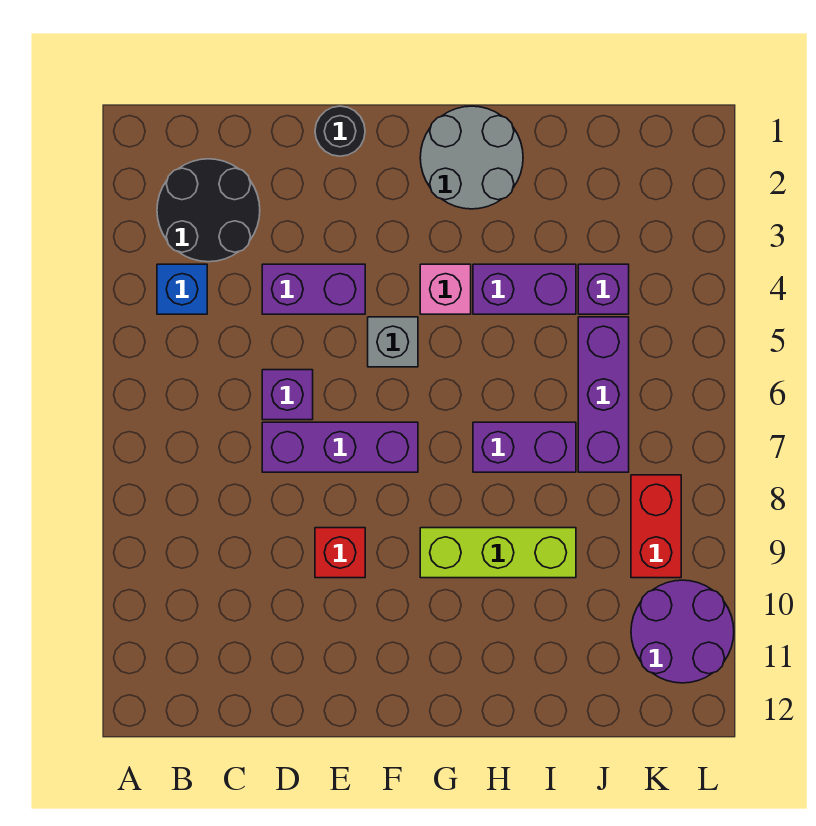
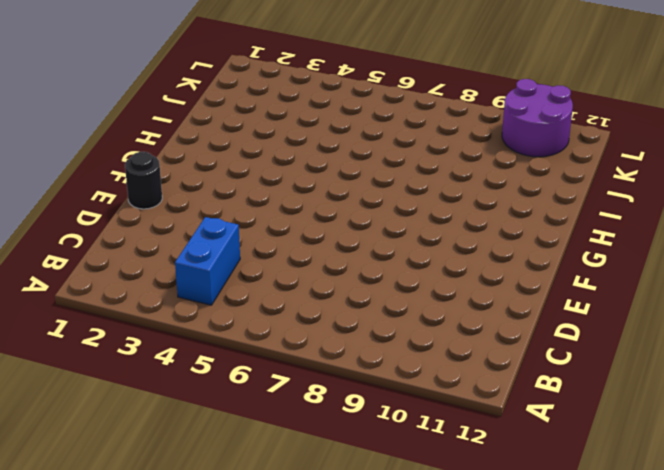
blue 1x2 brick [175,217,240,305] -> blue 1x1 brick [157,264,207,314]
none -> black 2x2 round brick [157,159,260,262]
none -> purple 1x2 brick [262,264,365,314]
none -> purple 1x1 brick [262,370,313,420]

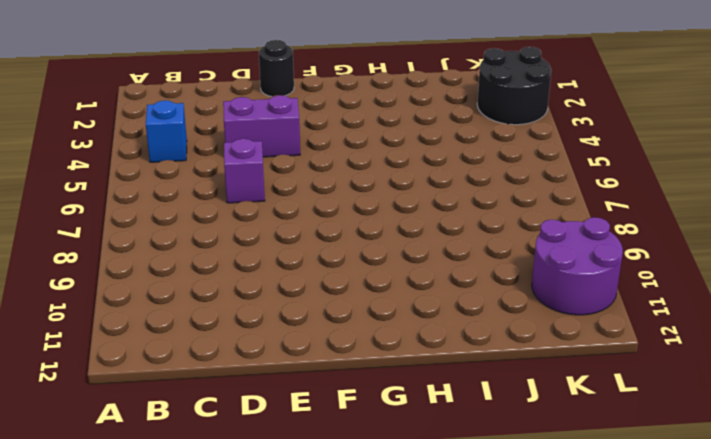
black 2x2 round brick [477,47,551,125] -> black 2x2 round brick moved to [157,159,260,262]
none -> purple 1x3 brick [262,422,418,472]
none -> red 1x1 brick [315,528,365,578]
none -> grey 1x1 brick [368,317,418,367]

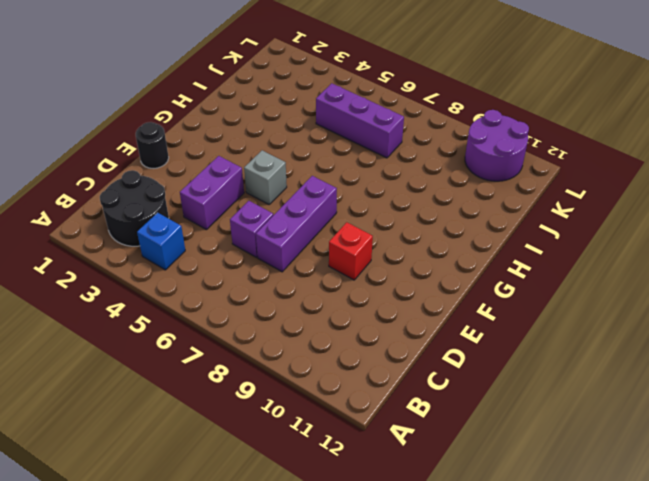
none -> grey 2x2 round brick [420,106,523,209]
none -> pink 1x1 brick [420,264,471,314]
none -> lime 1x3 brick [420,528,576,578]

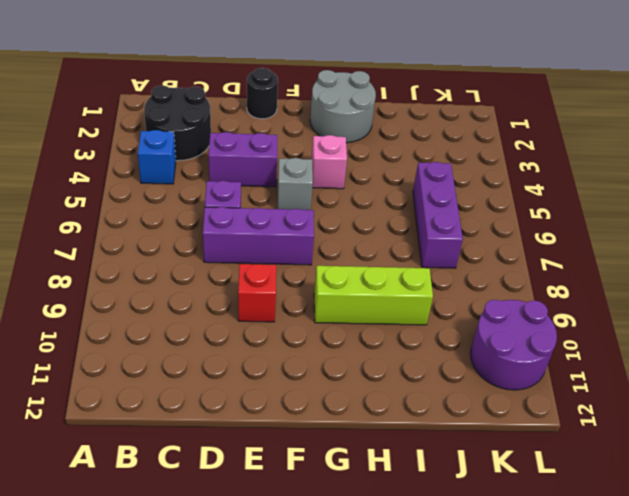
none -> purple 1x2 brick [473,264,576,314]
none -> purple 1x2 brick [473,422,576,472]
none -> purple 1x1 brick [578,264,629,314]

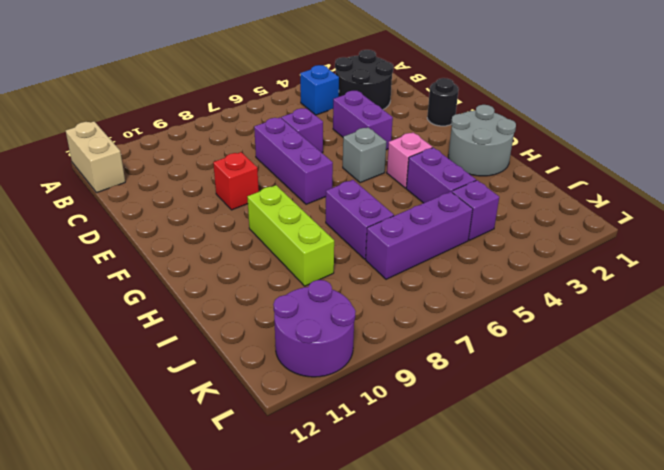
tan 1x2 brick [66,121,125,193] -> none
none -> red 1x2 brick [631,475,681,578]

